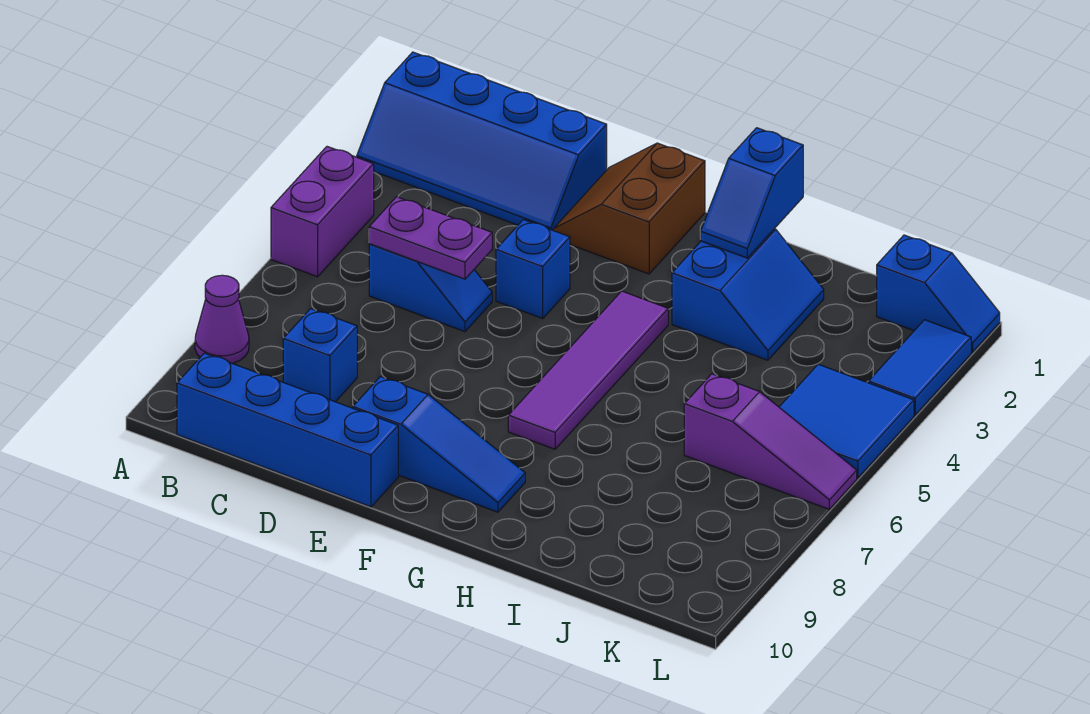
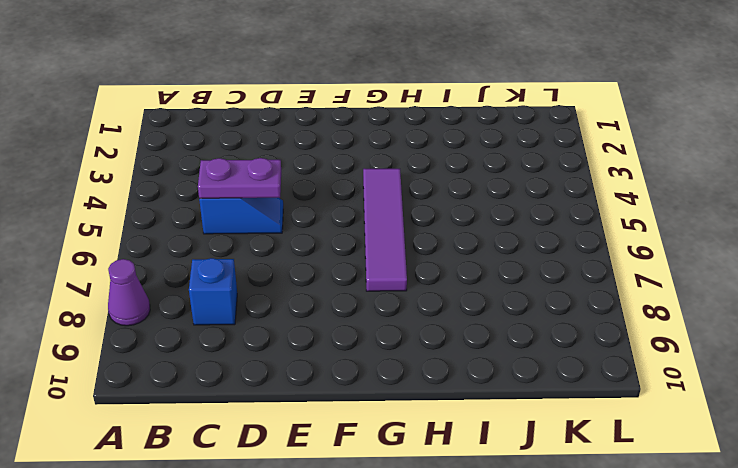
none -> blue 2x4 slope [357,52,607,230]
none -> purple 1x2 brick [271,147,374,277]
none -> blue 1x4 brick [177,353,398,507]

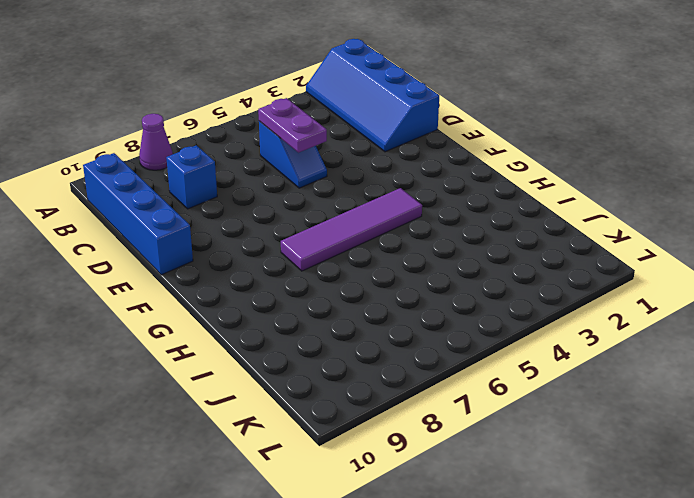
none -> purple 1x2 brick [271,147,374,277]
none -> brown 2x2 slope [553,143,705,274]
none -> blue 1x1 brick [496,220,570,318]

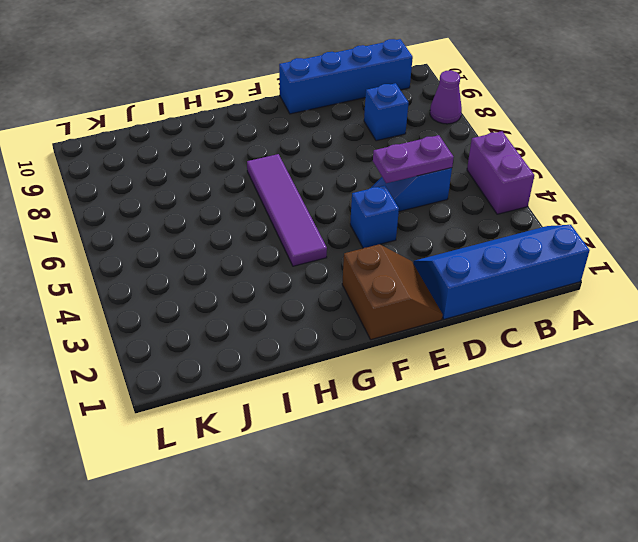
none -> blue 1x3 slope [353,377,525,512]
none -> blue 2x2 slope [672,229,824,360]
none -> purple 1x3 slope [684,374,857,509]

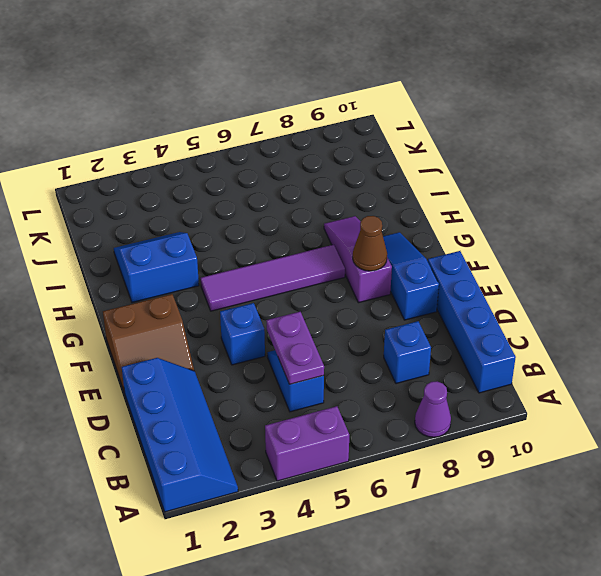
purple 1x3 slope [324,216,392,303] -> purple 1x3 slope moved to [684,374,857,509]
brown 1x1 cone [353,216,387,271] -> none
none -> blue 1x2 slope [877,235,1000,352]
none -> blue 2x2 tile [779,364,914,478]
none -> blue 1x2 tile [869,320,971,415]

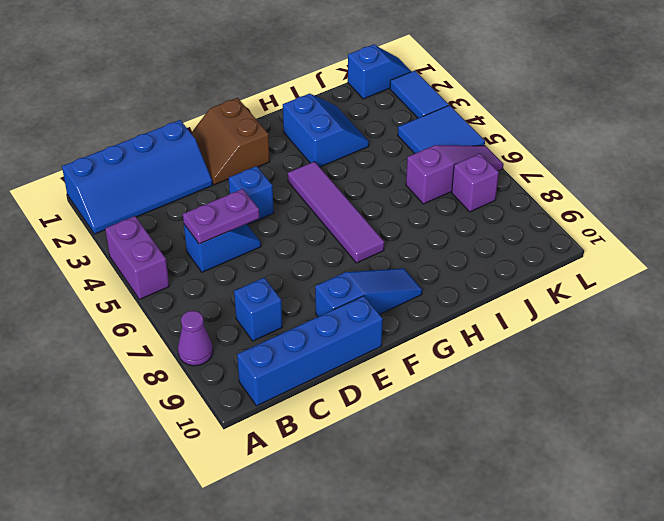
purple 1x1 brick [452,154,499,212] -> none
none -> blue 1x2 slope [701,128,803,258]

